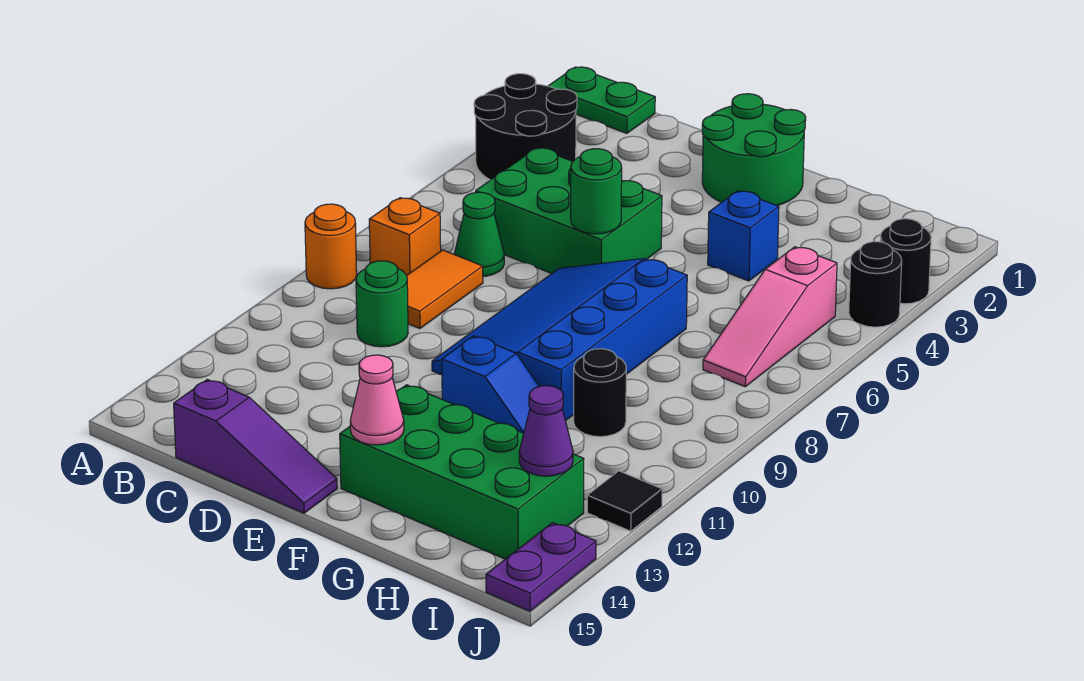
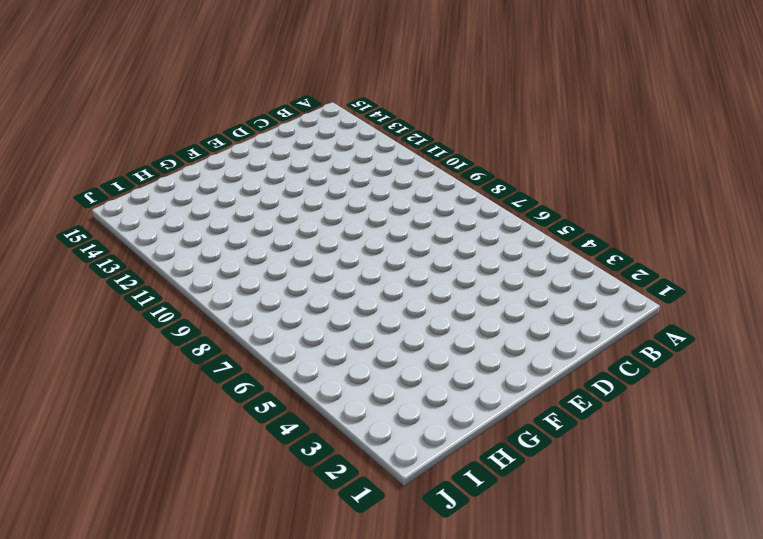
none -> green 1x2 plate [549,67,655,133]
none -> black 2x2 round brick [474,74,577,180]
none -> orange 1x1 round brick [305,204,357,289]

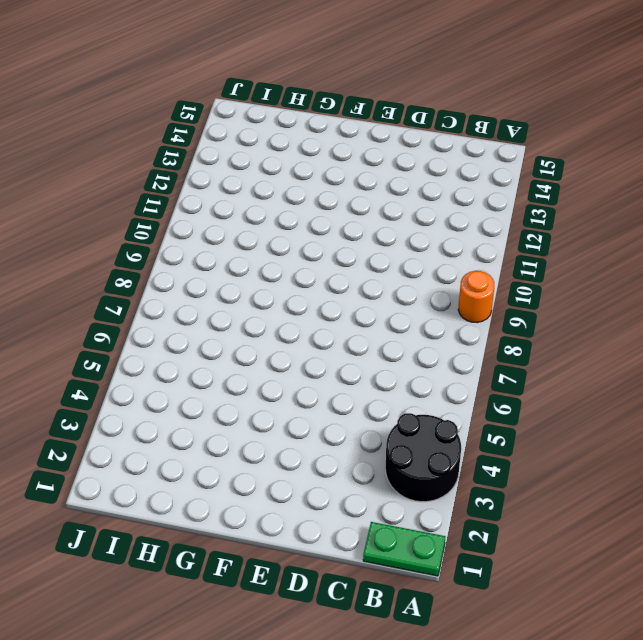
none -> orange 1x1 brick [369,198,441,275]
none -> green 2x3 brick [476,148,662,274]
none -> green 1x1 cone [454,192,504,276]

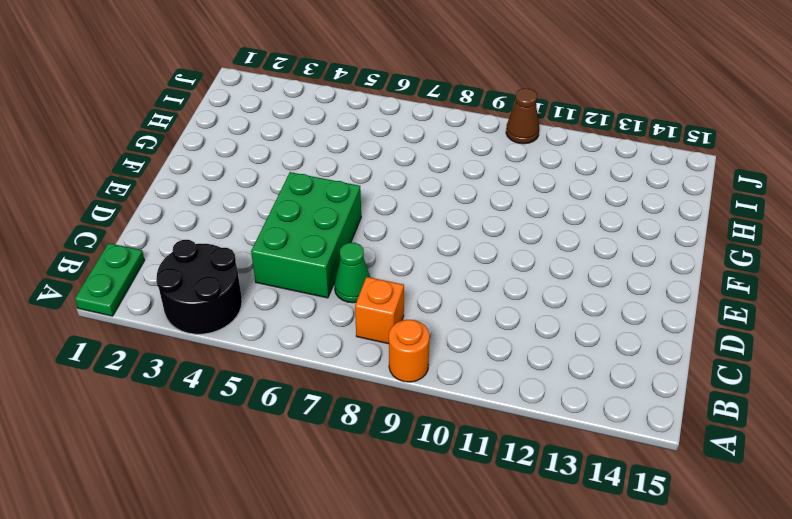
brown 1x1 cone [506,89,539,144] -> none
none -> orange 1x2 tile [407,250,483,329]
none -> green 1x1 round brick [356,261,408,347]
none -> purple 1x3 slope [174,380,337,513]

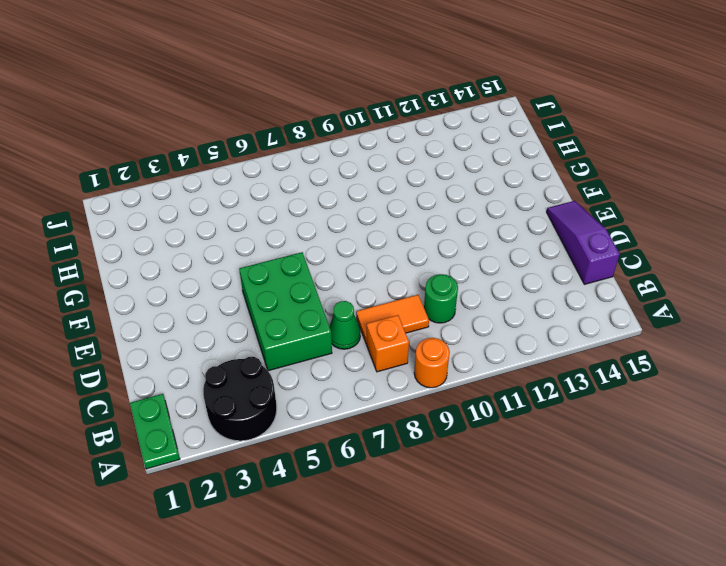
none -> green 2x2 round brick [702,94,806,206]
none -> blue 3x4 slope [432,258,687,421]
none -> blue 1x2 slope [442,336,539,433]

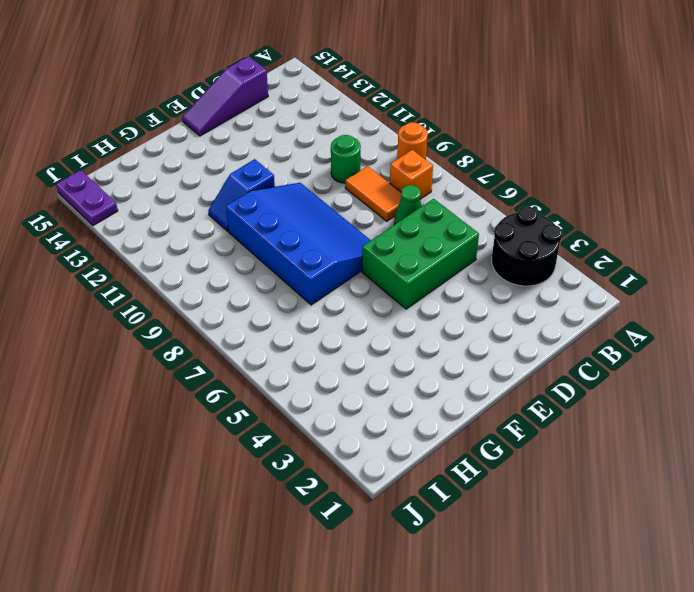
none -> green 1x2 plate [549,67,655,133]
none -> green 2x2 round brick [702,94,806,206]
none -> green 2x4 brick [340,385,584,559]

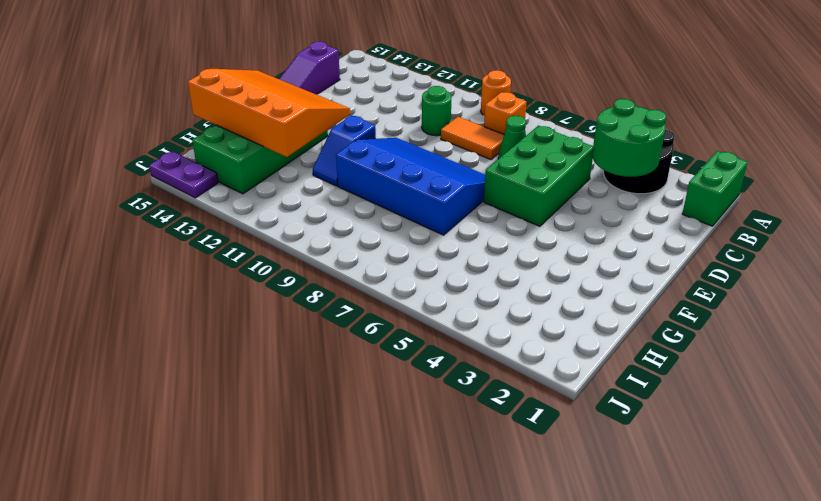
green 1x2 brick [682,151,748,226] -> green 1x2 plate [549,67,655,133]
green 2x2 round brick [592,99,666,177] -> green 2x2 round brick moved to [702,94,806,206]
orange 3x4 slope [188,69,350,157] -> pink 1x1 cone [350,355,404,445]
none -> blue 1x1 brick [708,191,779,281]
none -> black 1x1 round brick [574,349,626,437]
none -> pink 1x3 slope [703,247,837,387]

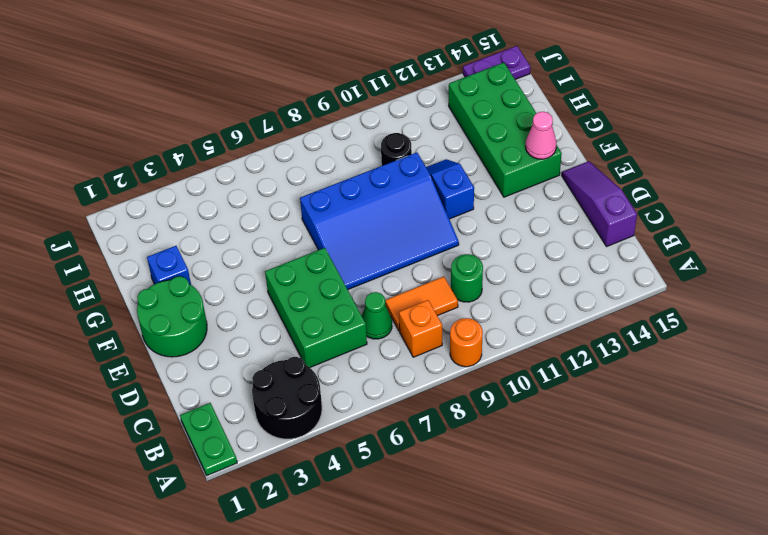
blue 1x1 brick [147,246,191,285] -> blue 1x1 brick moved to [708,191,779,281]
none -> pink 1x3 slope [703,247,837,387]
none -> black 1x1 round brick [880,219,931,304]
none -> black 1x1 round brick [849,242,902,327]

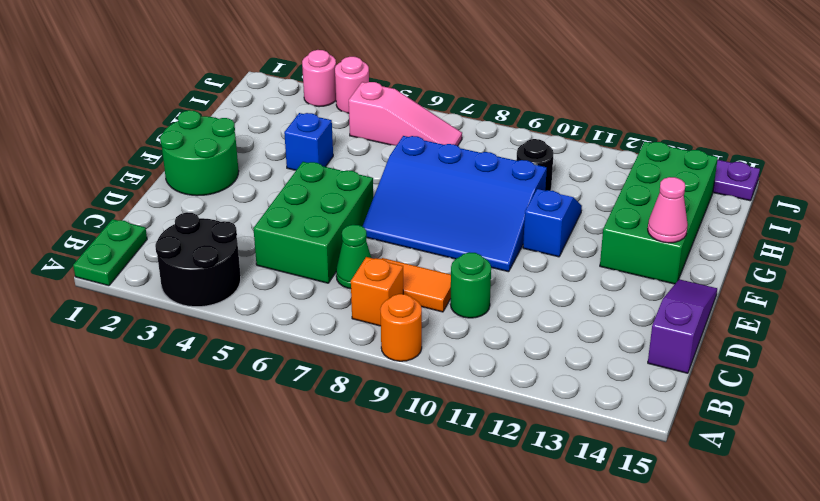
pink 1x1 round brick [302,50,336,107] -> black 1x1 round brick [880,219,931,304]
pink 1x1 round brick [335,57,369,113] -> black 1x1 round brick [849,242,902,327]
none -> black 1x1 tile [587,471,662,531]
none -> green 1x1 round brick [571,149,622,234]
none -> purple 1x1 cone [519,386,573,476]

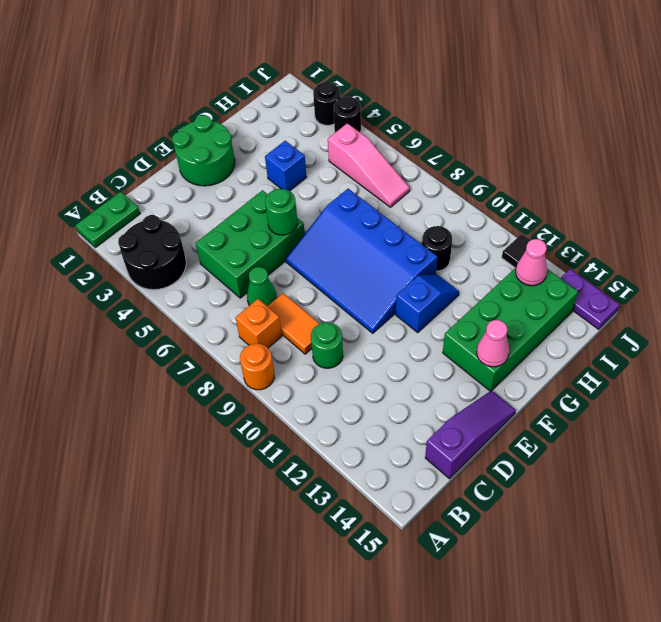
pink 1x1 cone [516,239,547,286] -> purple 1x1 cone [519,386,573,476]

